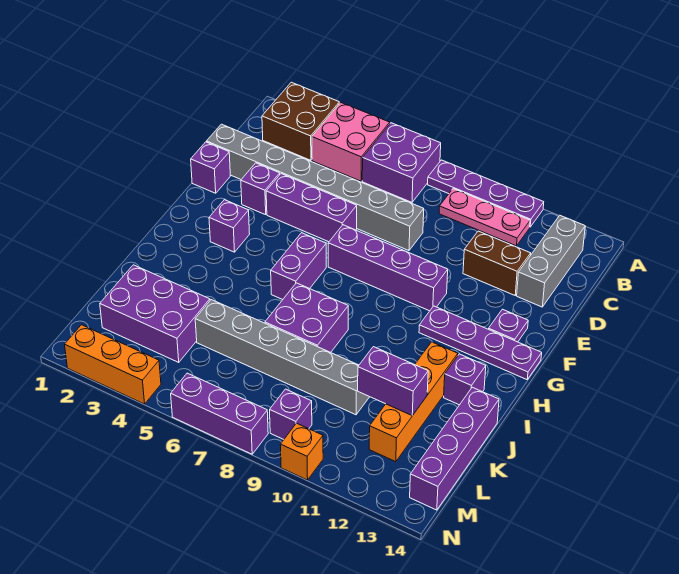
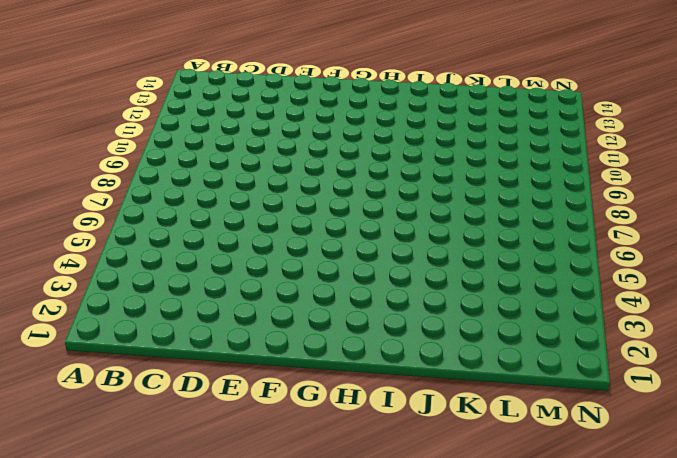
none -> brown 2x2 brick [262,82,339,160]
none -> pink 2x2 brick [312,103,390,181]
none -> purple 2x2 brick [362,123,441,202]

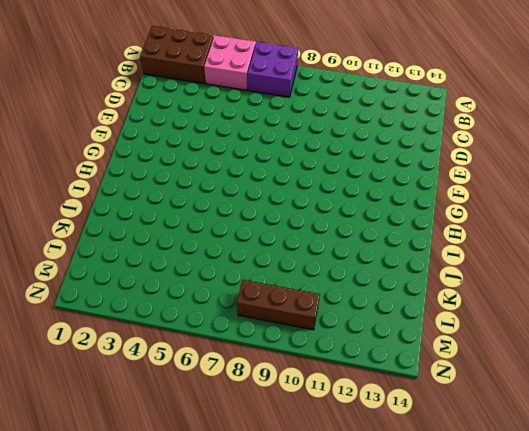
brown 2x3 brick [140,26,214,84] -> brown 2x2 brick [262,82,339,160]
brown 1x3 brick [237,280,320,330] -> purple 1x1 brick [270,389,312,439]
none -> purple 1x4 plate [428,160,544,227]
none -> pink 1x3 plate [439,189,530,246]
none -> grey 1x3 brick [517,215,585,307]

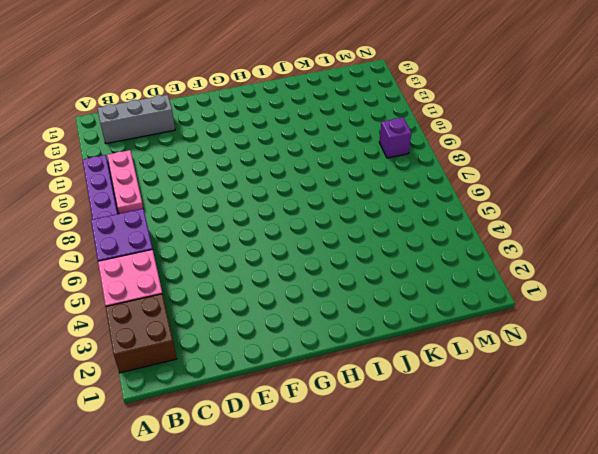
none -> grey 1x8 brick [206,124,424,251]
none -> brown 1x2 brick [463,231,531,295]
none -> purple 1x1 brick [191,142,230,193]

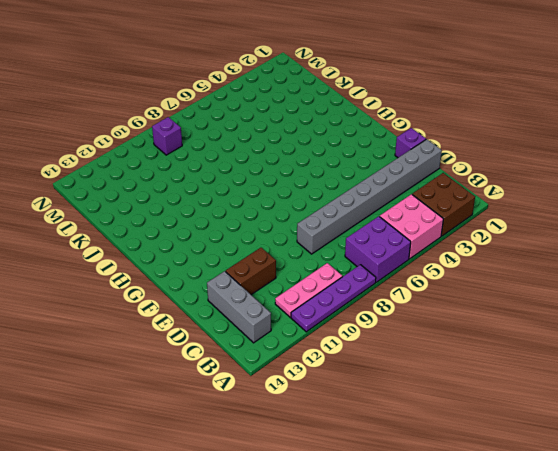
none -> purple 1x1 brick [241,163,280,215]
none -> purple 1x3 brick [266,174,357,242]
none -> purple 1x4 brick [328,225,448,311]

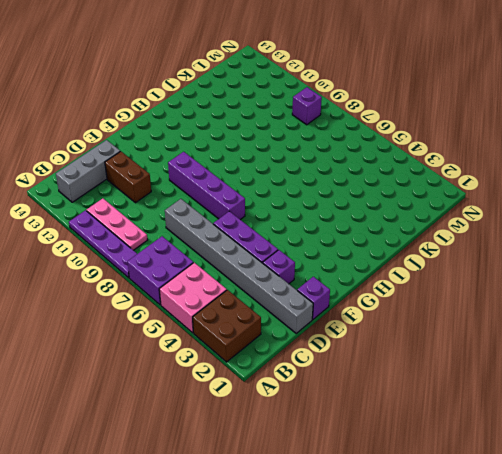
none -> purple 1x1 plate [489,309,528,342]
none -> purple 1x1 brick [209,200,250,252]
none -> purple 1x2 brick [271,233,326,300]

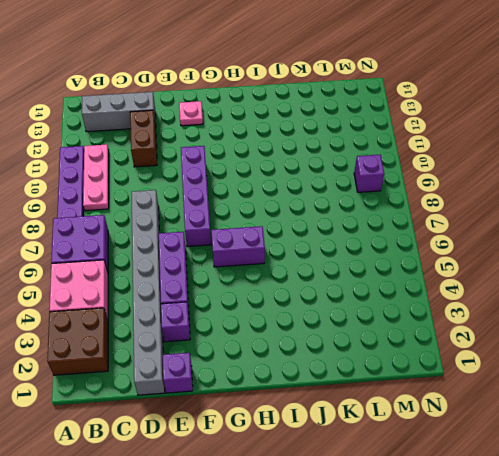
pink 1x1 plate [179,101,203,126] -> purple 1x1 plate [489,309,528,342]
none -> purple 1x1 brick [209,200,250,252]
none -> purple 1x4 plate [419,306,542,380]
none -> purple 2x2 brick [265,283,348,352]

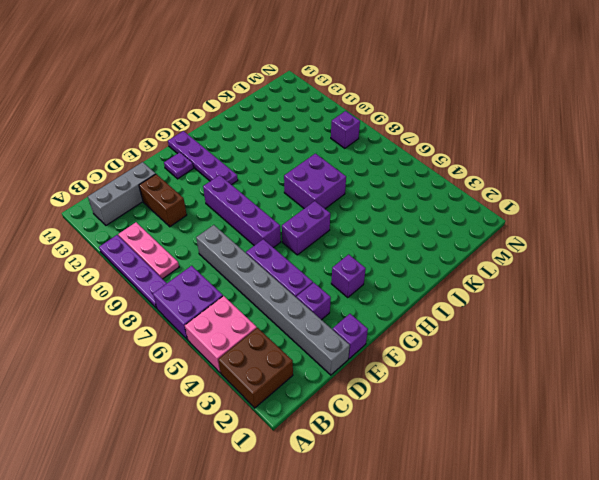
none -> orange 1x4 brick [369,342,458,462]
none -> purple 1x1 brick [444,354,486,405]
none -> purple 1x4 brick [410,387,499,510]

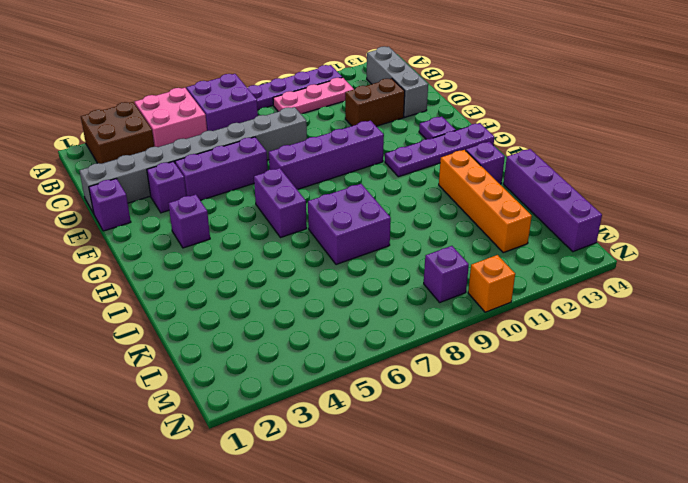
none -> purple 2x3 brick [100,265,210,362]
none -> grey 1x6 brick [195,300,369,415]
none -> orange 1x3 brick [65,325,161,404]

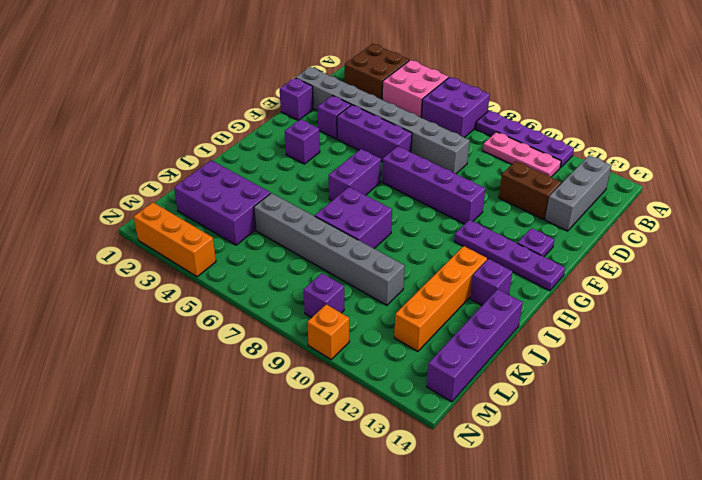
none -> purple 1x3 brick [171,373,268,454]
none -> purple 1x2 brick [358,347,428,416]

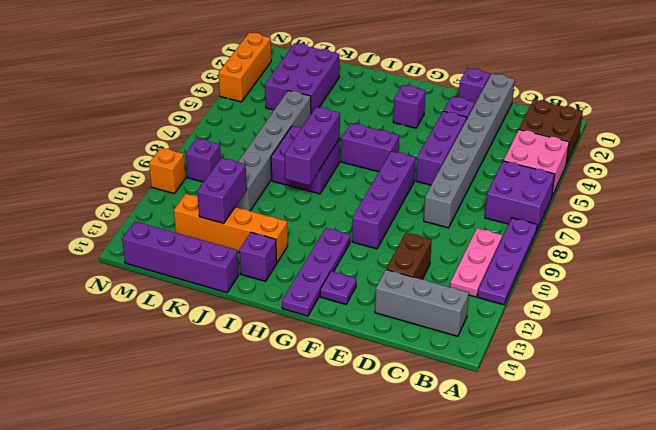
purple 1x3 brick [285,107,340,186] -> purple 1x3 brick moved to [171,373,268,454]

